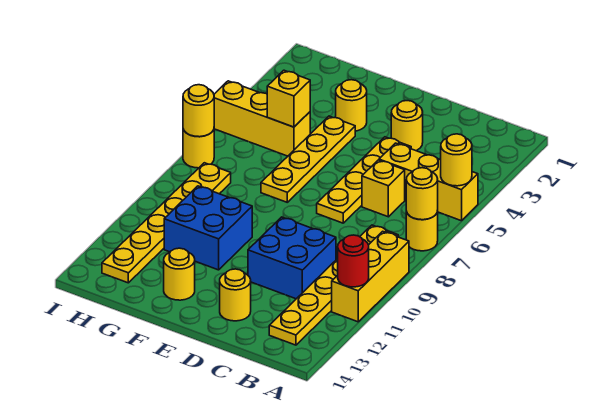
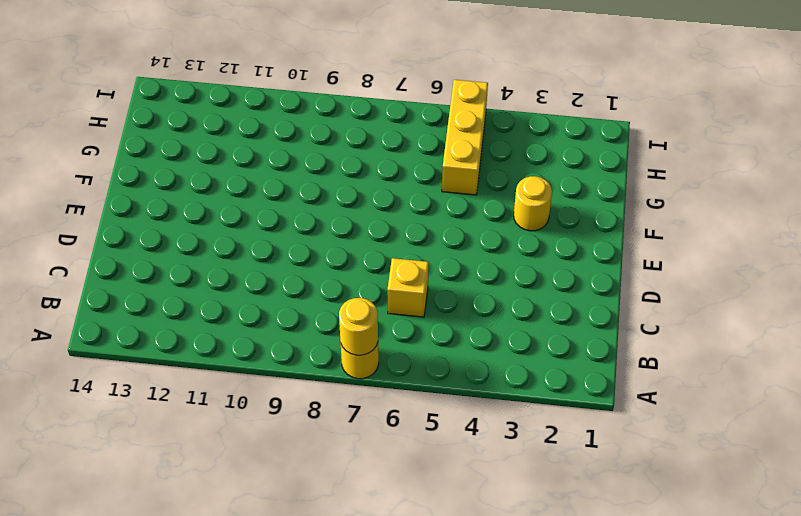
none -> yellow 1x3 brick [379,143,478,221]
none -> yellow 1x3 brick [332,231,409,322]
none -> yellow 1x6 plate [269,225,398,345]

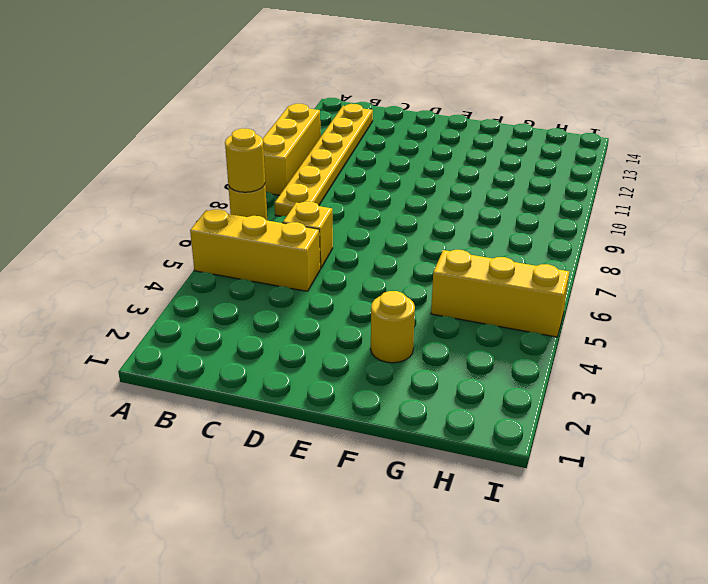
none -> blue 2x2 brick [248,217,336,299]
none -> yellow 1x1 round brick [391,101,423,151]
none -> yellow 1x4 plate [317,137,411,223]

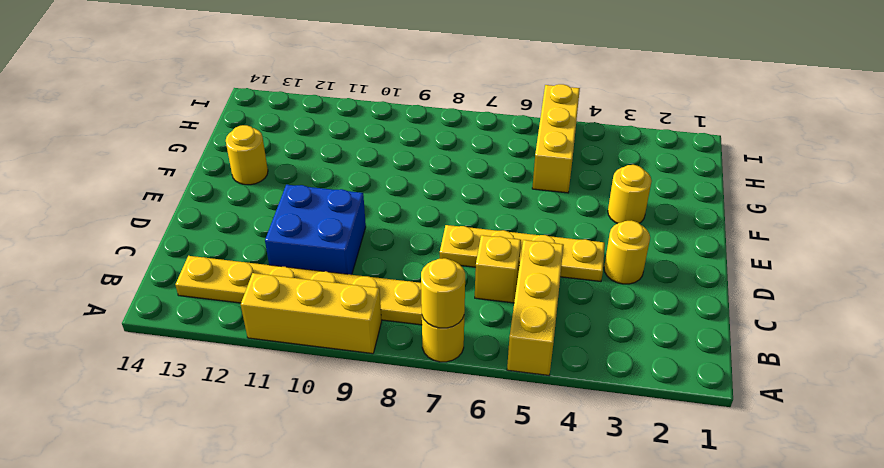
none -> yellow 1x1 round brick [220,269,251,321]
none -> yellow 1x4 plate [261,116,355,202]
none -> blue 2x2 brick [164,186,252,270]

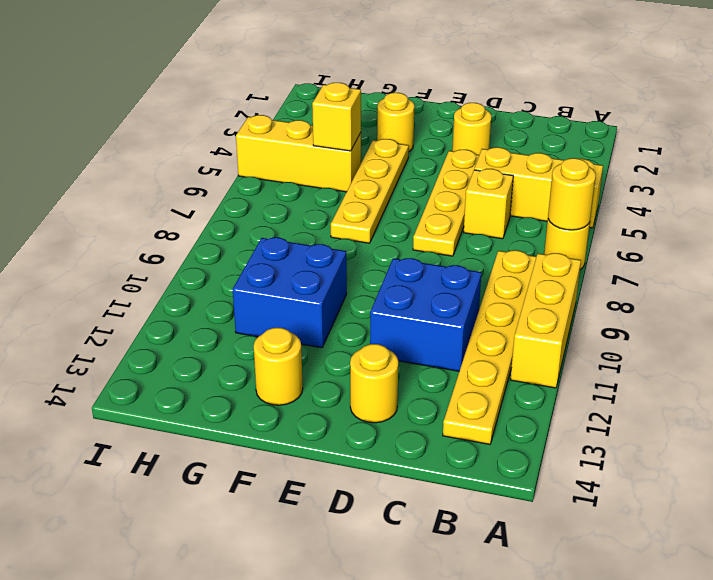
none -> yellow 1x6 plate [102,163,231,283]
none -> yellow 1x1 round brick [183,129,214,168]
none -> yellow 1x1 round brick [441,134,472,186]

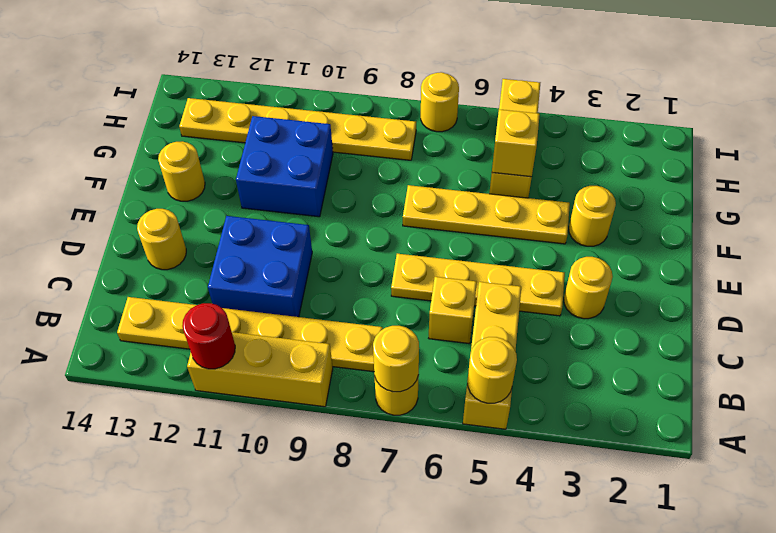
none -> yellow 1x1 round brick [183,85,214,137]

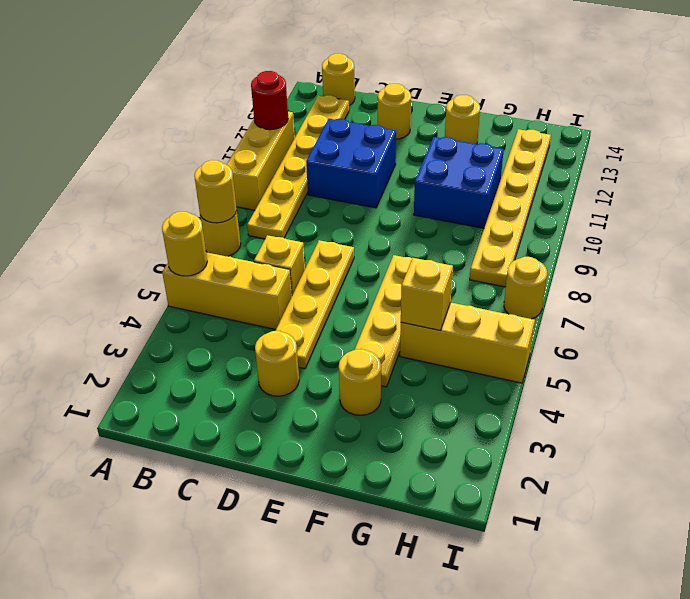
yellow 1x1 round brick [322,54,355,105] -> yellow 1x1 round brick moved to [183,85,214,137]

